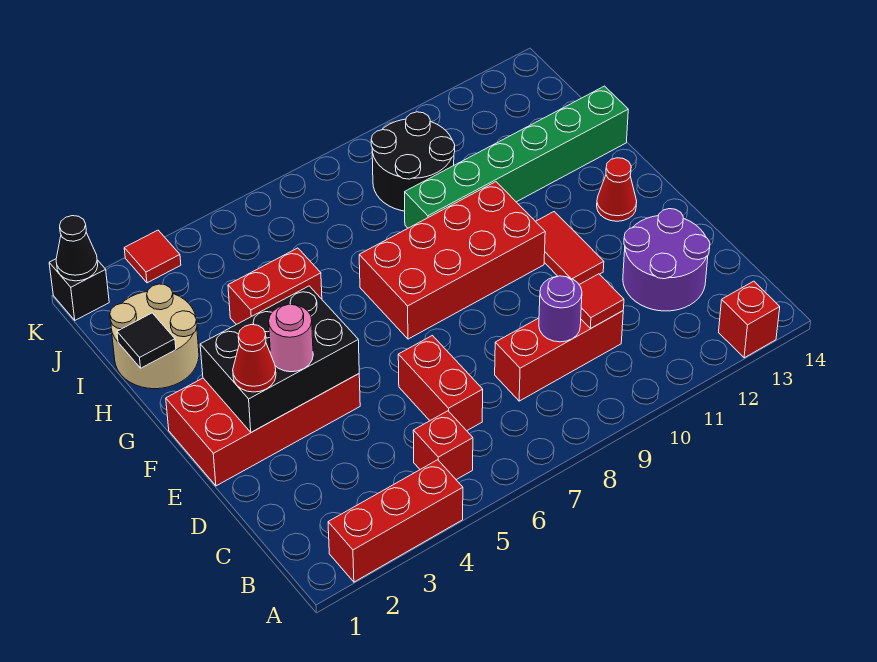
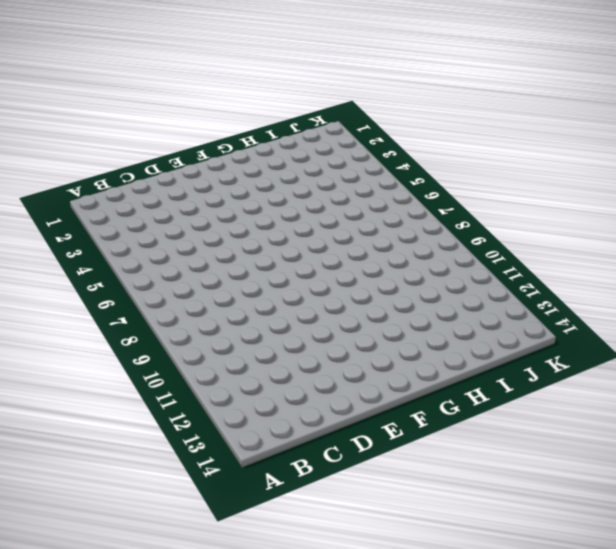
none -> red 1x3 brick [328,460,463,582]
none -> red 1x1 brick [719,281,780,358]
none -> red 1x1 brick [413,411,473,480]

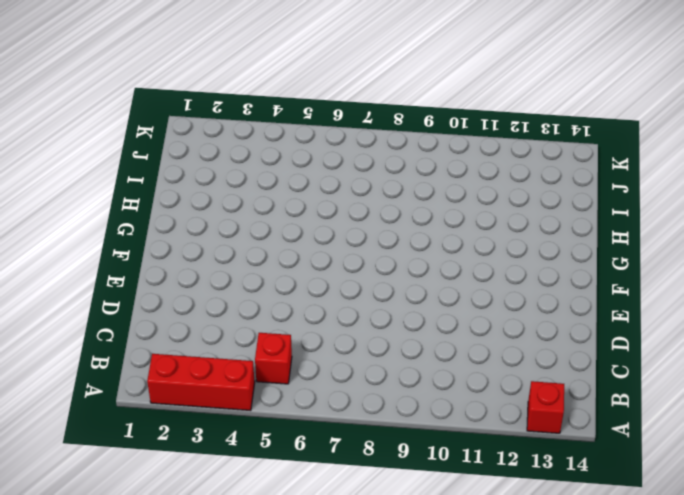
none -> red 1x2 brick [398,336,483,431]
none -> red 1x3 brick [495,311,623,401]
none -> purple 2x2 round brick [623,209,710,311]

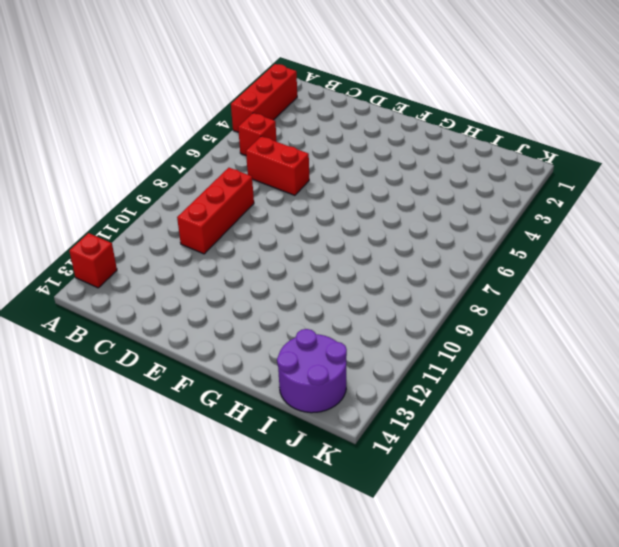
purple 2x2 round brick [277,329,347,413] -> purple 2x2 round brick moved to [623,209,710,311]
none -> red 2x4 brick [166,374,360,486]
none -> red 1x2 tile [536,212,604,284]
none -> red 2x4 brick [359,182,545,339]

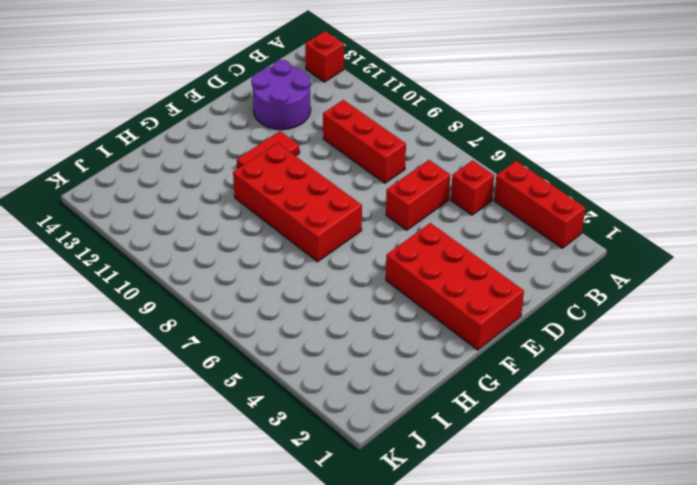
none -> red 1x1 cone [597,158,637,221]
none -> tan 2x2 round brick [110,284,199,389]
none -> red 1x2 brick [228,248,322,325]

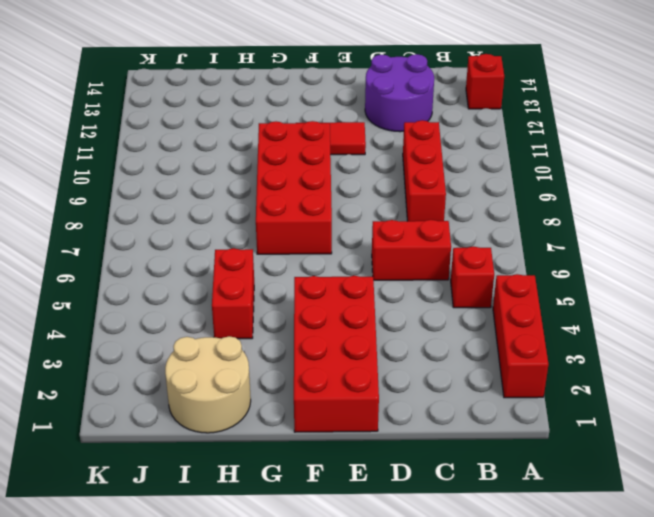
none -> red 1x1 cone [597,158,637,221]
none -> green 1x6 brick [405,86,628,228]
none -> black 2x2 round brick [371,112,455,211]

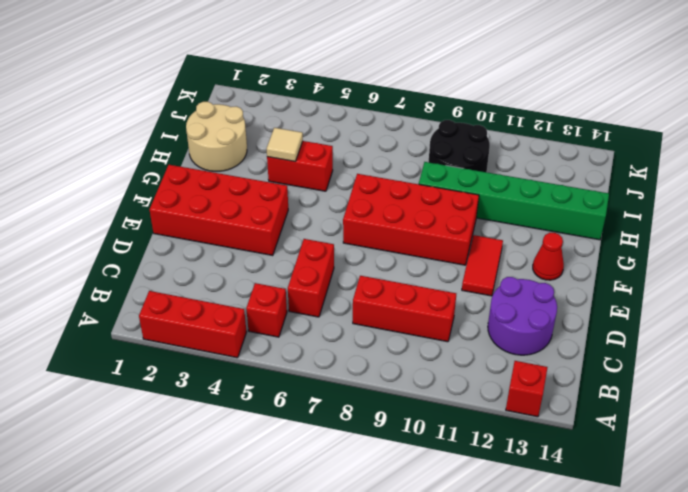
tan 1x1 tile [267,128,303,162] -> none
none -> black 1x1 brick [49,259,109,320]
none -> red 1x1 tile [124,230,181,283]
none -> purple 1x1 round brick [539,276,582,342]

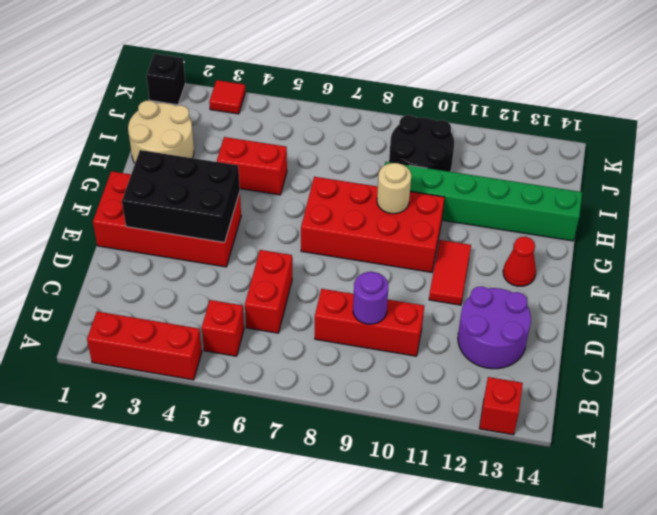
tan 1x1 round brick [377,163,411,214] -> none
none -> red 1x1 tile [579,274,624,328]
none -> black 1x1 tile [117,313,176,368]
none -> black 1x1 cone [56,216,98,281]

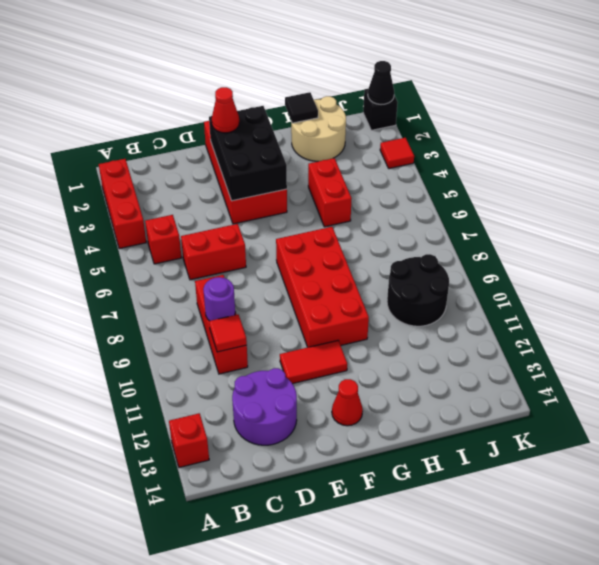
none -> green 1x6 brick [405,86,628,228]
none -> pink 1x1 round brick [269,304,313,372]

